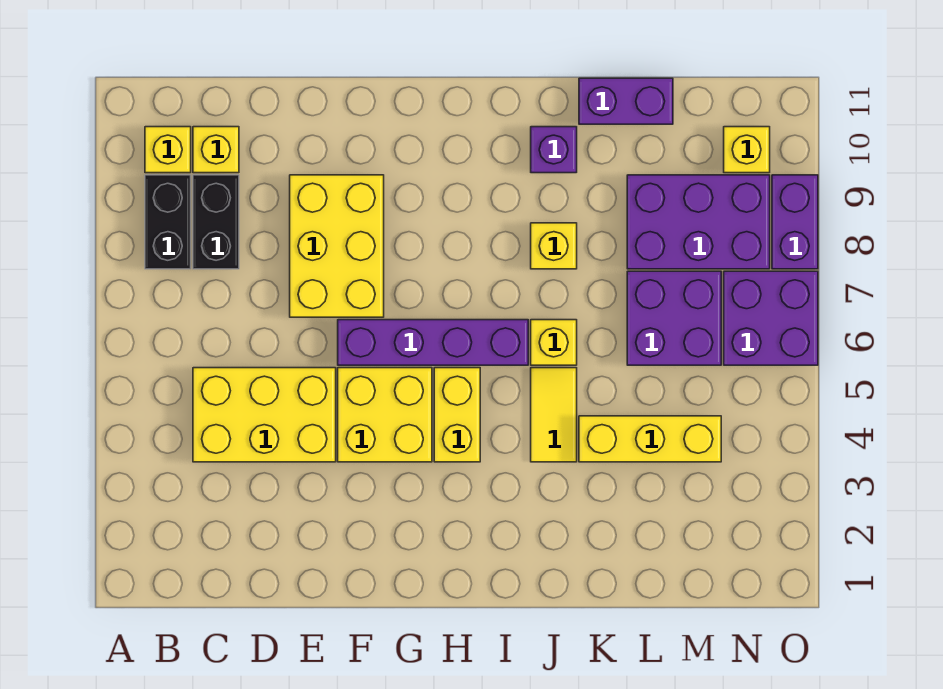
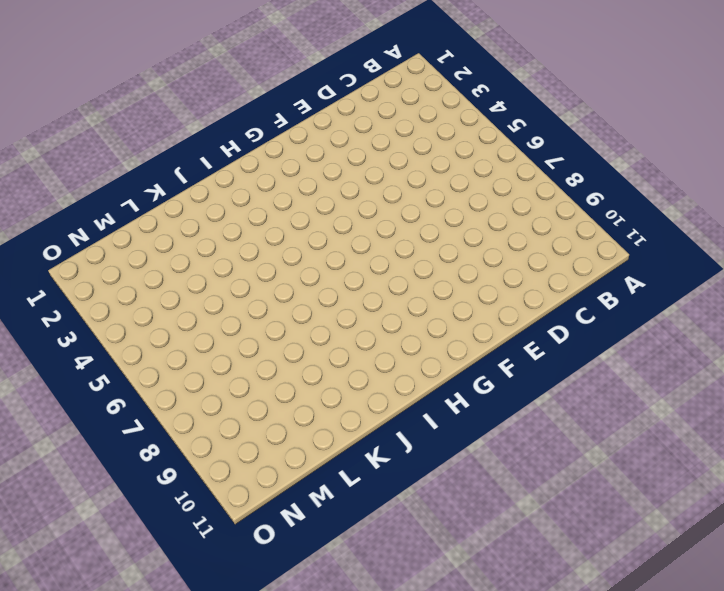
none -> black 1x2 brick [145,175,191,269]
none -> yellow 1x1 brick [145,127,191,173]
none -> yellow 2x3 brick [193,368,336,462]

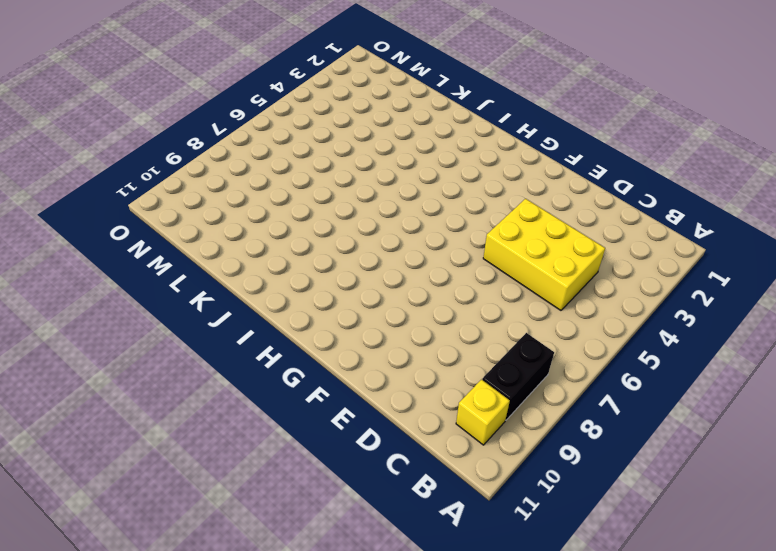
none -> black 1x2 brick [193,175,239,269]
none -> yellow 1x1 brick [193,127,239,173]
none -> yellow 2x3 brick [290,175,384,317]

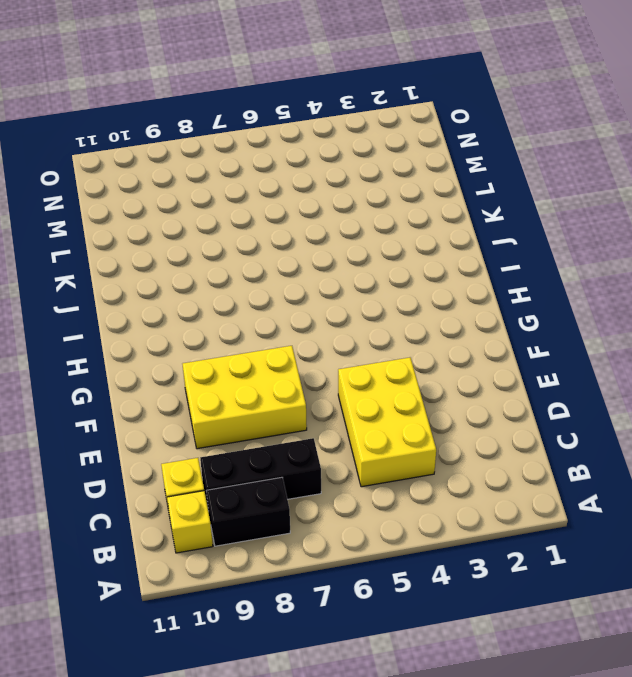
black 1x3 brick [200,438,321,512] -> black 1x2 brick [193,175,239,269]
none -> yellow 2x2 brick [338,368,432,462]
none -> purple 1x4 brick [338,320,528,365]
none -> yellow 1x2 brick [434,368,480,462]

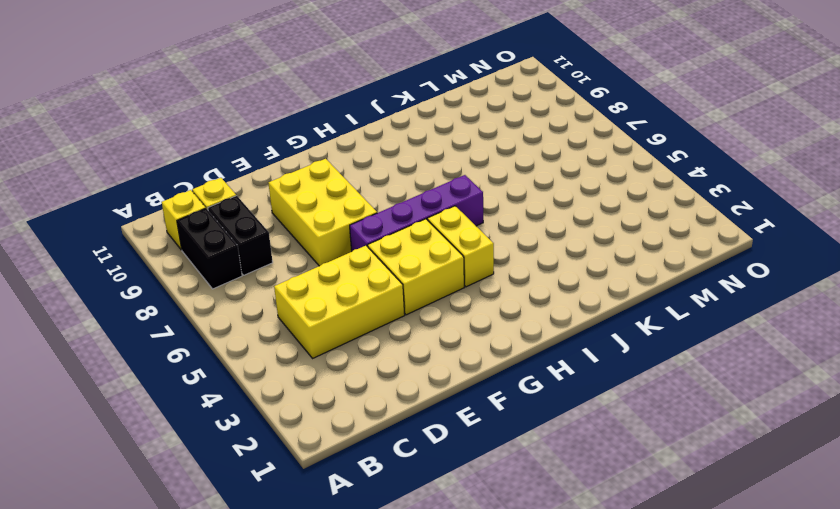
none -> yellow 1x2 tile [531,368,577,462]
none -> yellow 1x1 brick [531,320,577,365]
none -> yellow 1x1 brick [531,223,577,269]

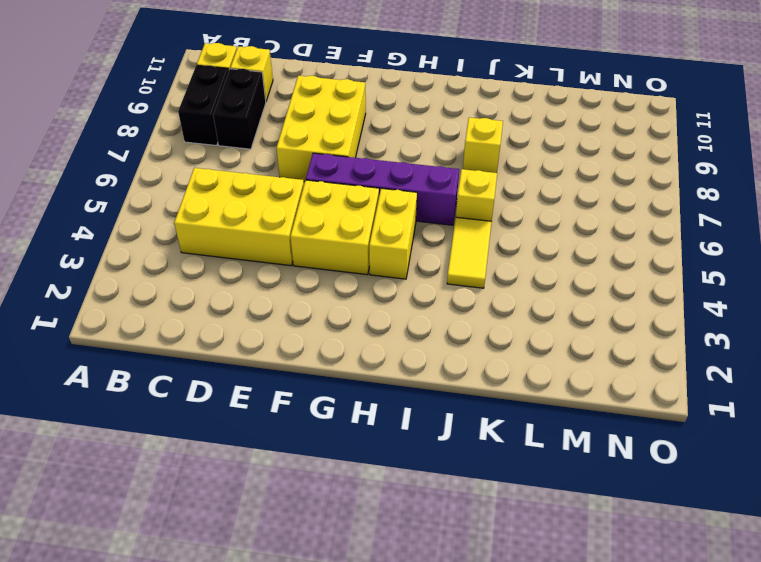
none -> purple 1x1 brick [531,127,577,173]
none -> yellow 1x3 brick [579,416,721,462]
none -> purple 1x2 brick [579,78,673,124]

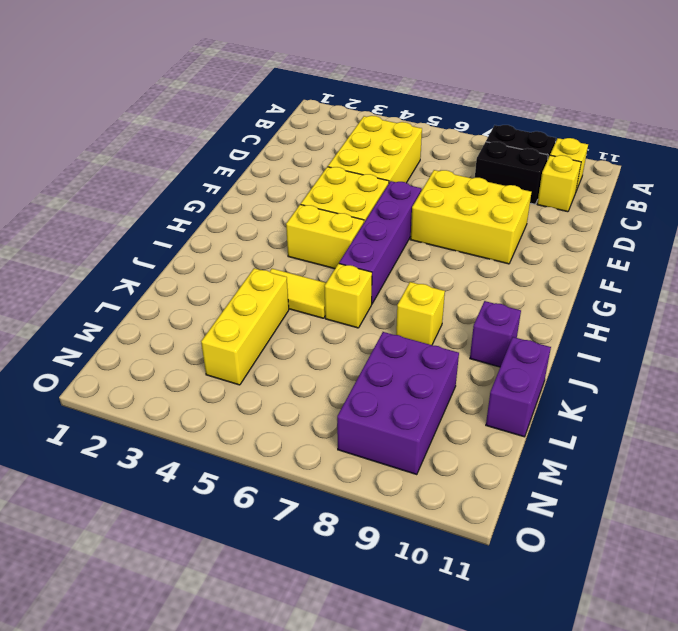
none -> purple 2x2 brick [627,271,721,365]
none -> purple 2x2 brick [724,271,818,365]
none -> yellow 1x1 brick [724,127,770,173]

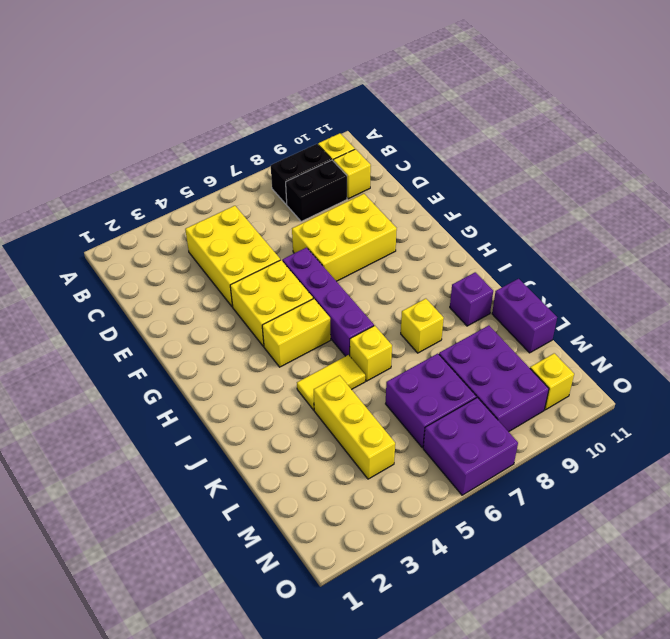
none -> purple 1x2 brick [772,175,818,269]

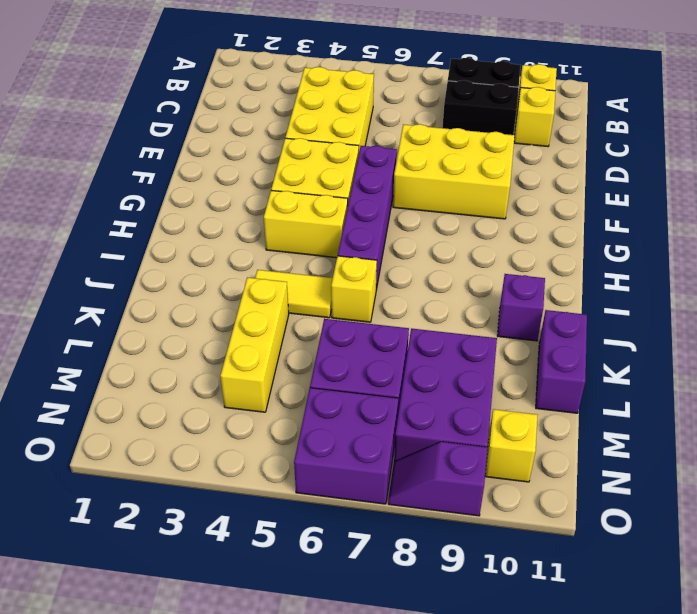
purple 1x2 slope [388,442,488,516] -> purple 1x2 brick [772,175,818,269]
none -> yellow 1x1 brick [531,223,577,269]

